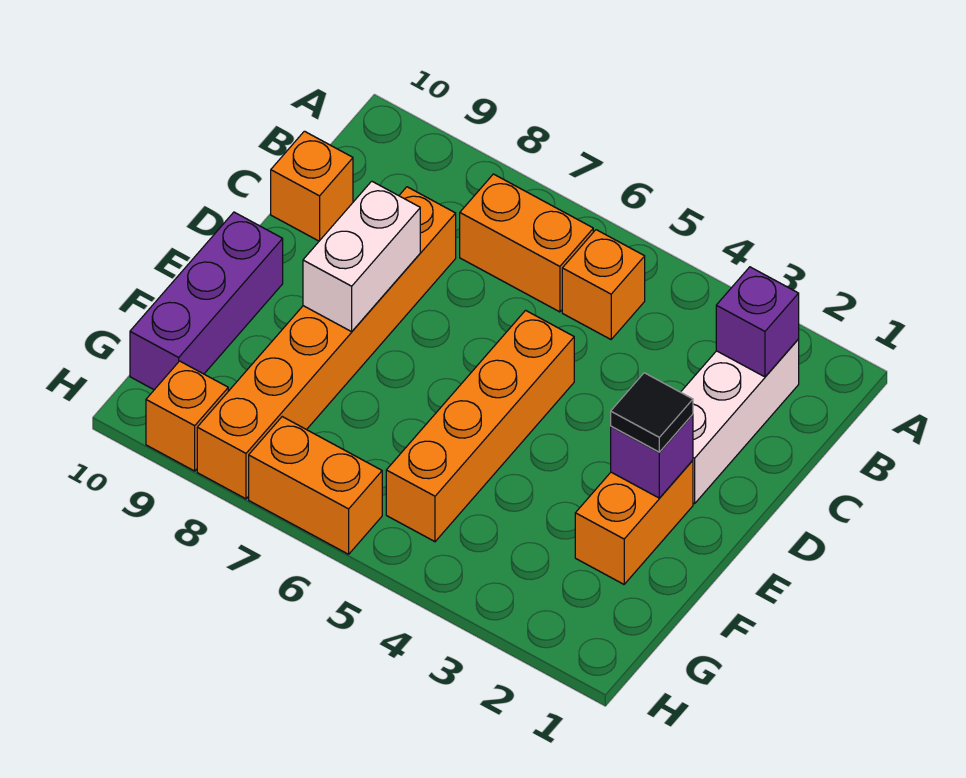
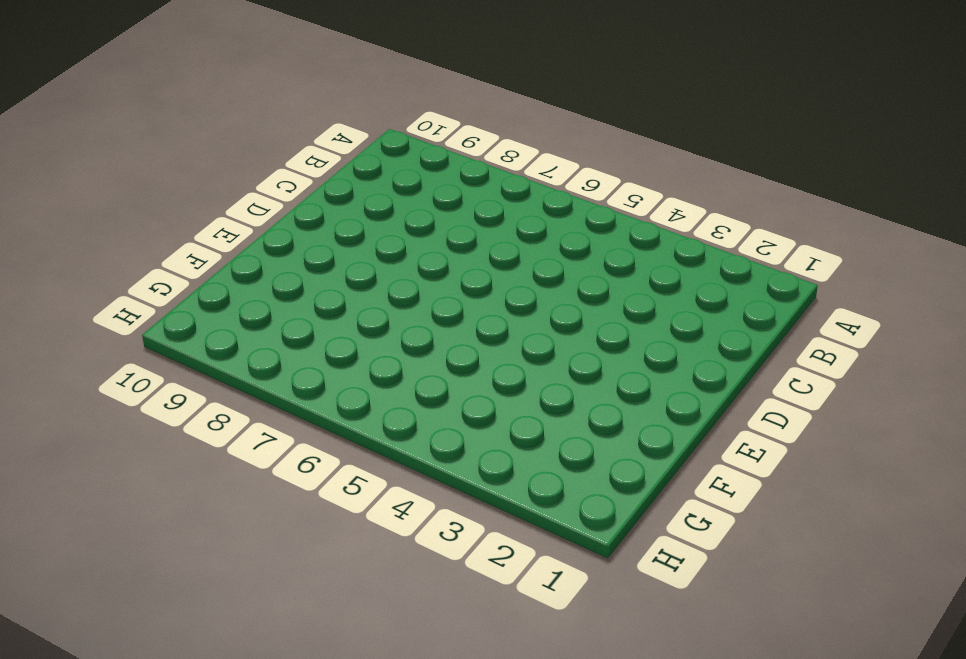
none -> white 1x3 brick [681,339,799,504]
none -> orange 1x1 brick [562,230,645,339]
none -> orange 1x2 brick [460,174,593,312]

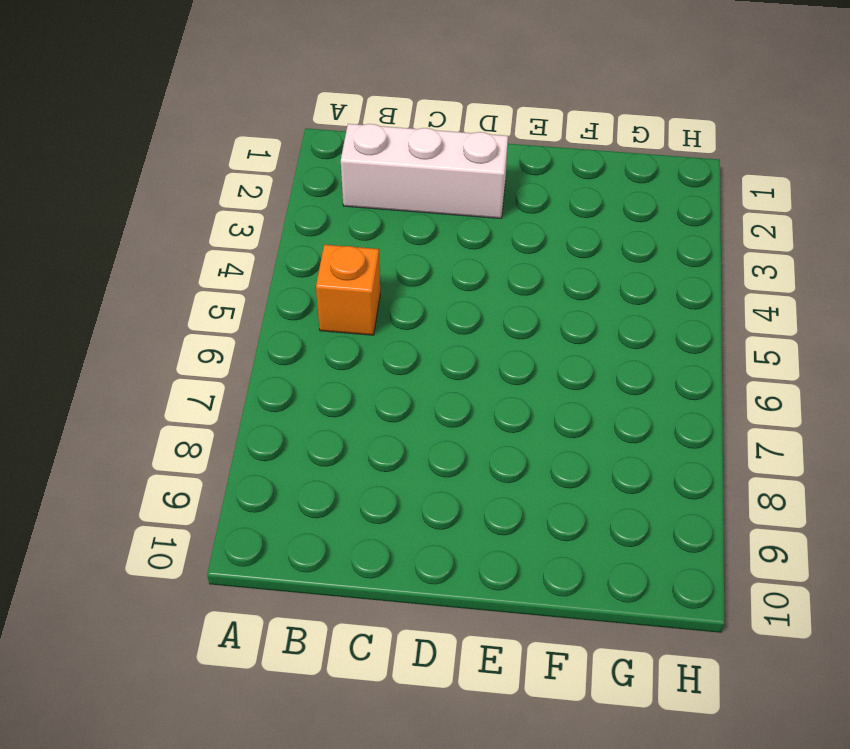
none -> orange 1x2 brick [460,174,593,312]
none -> orange 1x6 brick [197,187,456,499]
none -> orange 1x1 brick [271,131,353,241]

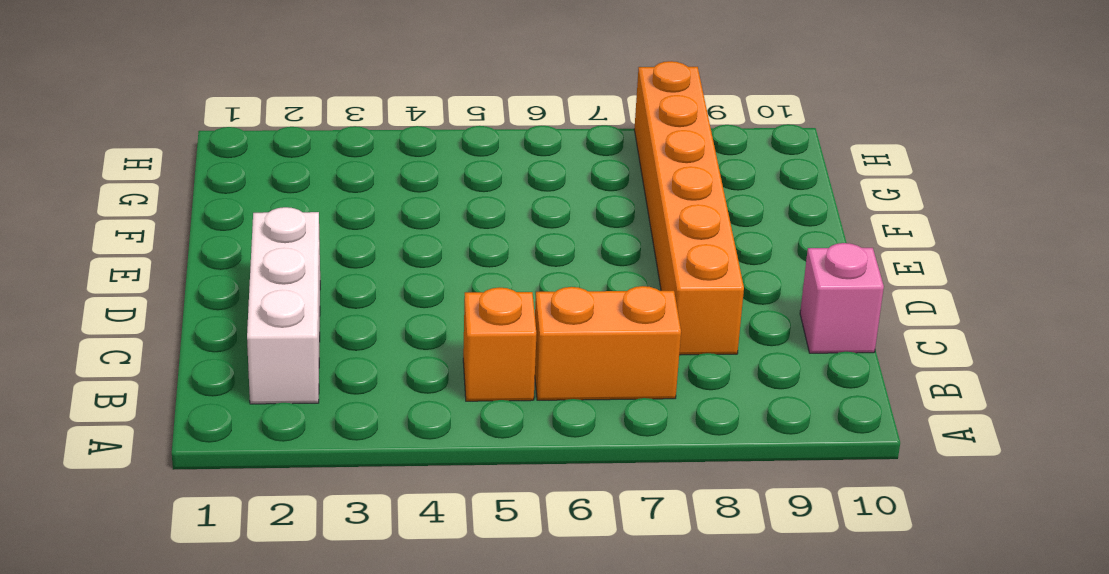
pink 1x1 brick [800,243,884,353] -> orange 1x1 brick [271,131,353,241]
none -> orange 1x4 brick [386,310,574,542]
none -> orange 1x2 brick [575,460,693,584]
none -> purple 1x3 brick [130,212,283,390]

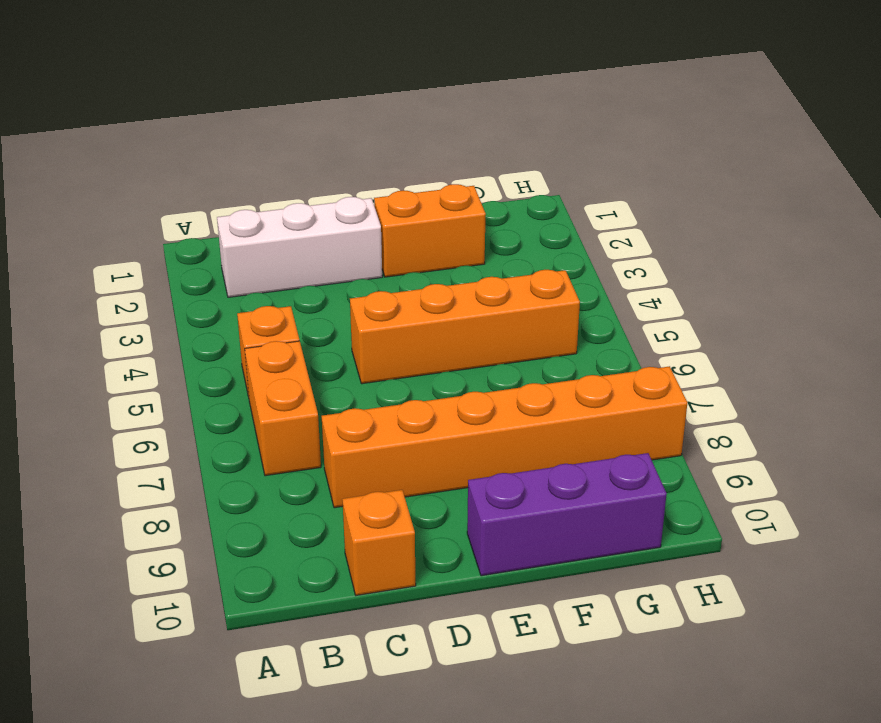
none -> orange 1x2 brick [249,417,382,554]
none -> orange 1x1 brick [146,361,228,471]
none -> purple 1x1 brick [716,267,799,377]

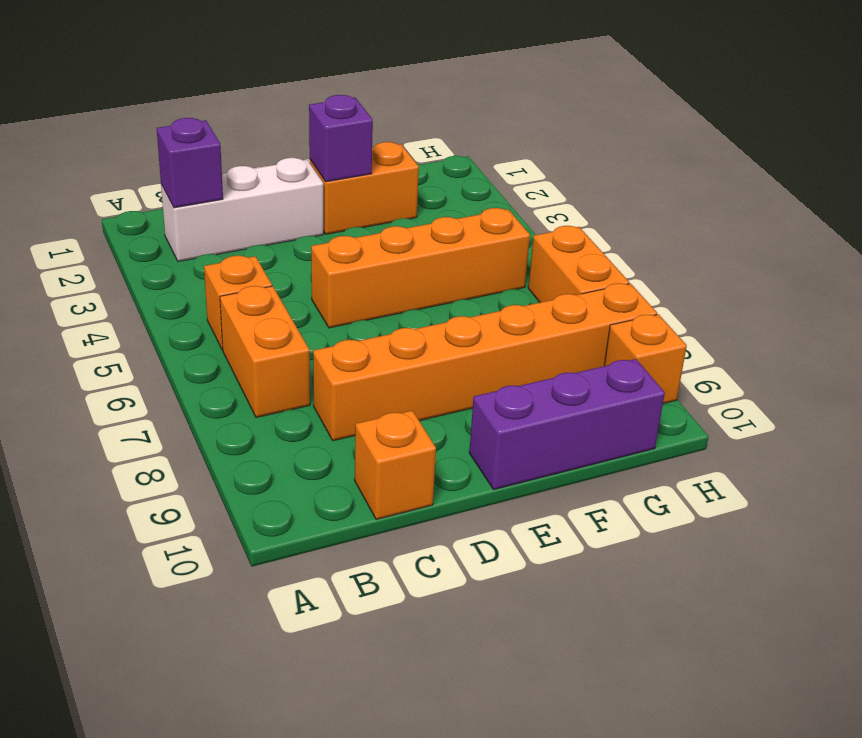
none -> white 1x2 brick [303,181,420,332]
none -> black 1x1 tile [611,373,693,452]

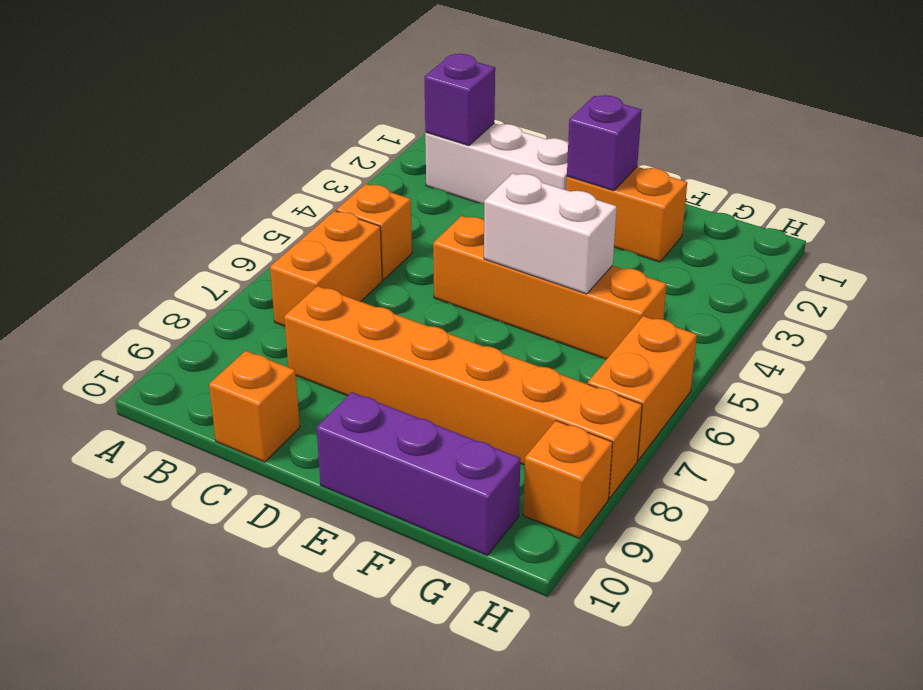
white 1x2 brick [484,173,617,294] -> white 1x2 brick moved to [303,181,420,332]
none -> black 1x1 tile [611,373,693,452]

